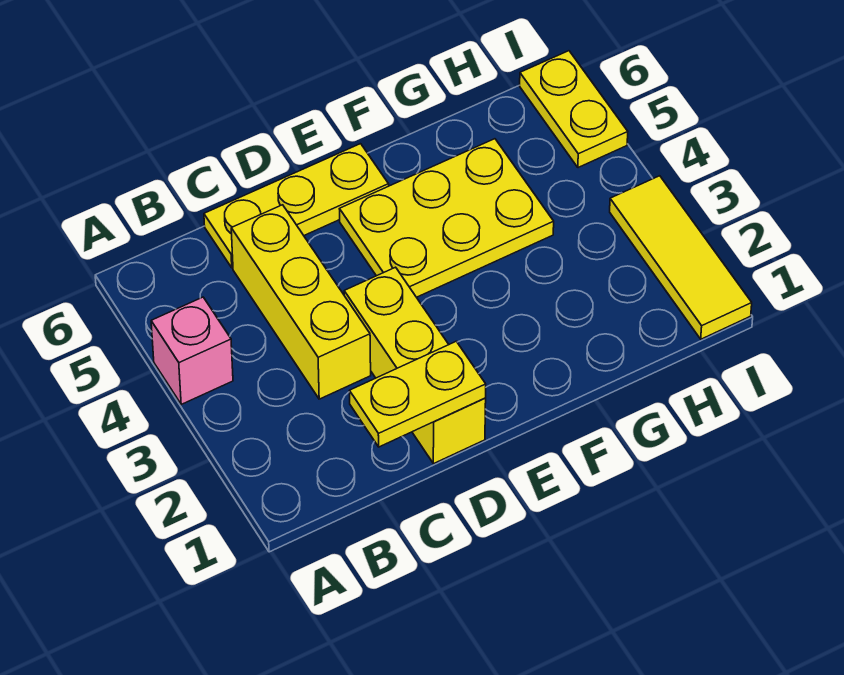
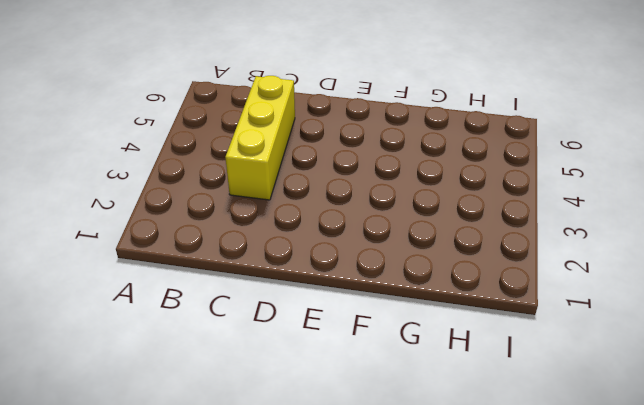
none -> pink 1x1 brick [151,297,233,404]
none -> yellow 1x3 plate [204,144,389,268]

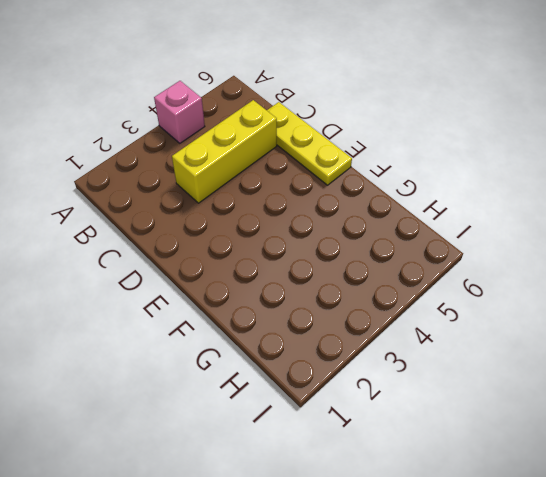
none -> yellow 1x3 brick [344,267,486,464]
none -> yellow 2x3 plate [340,139,554,297]

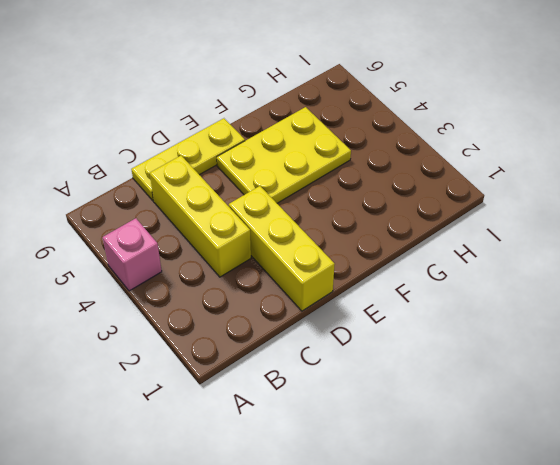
none -> yellow 1x3 tile [610,176,752,339]
none -> yellow 1x2 plate [520,51,628,168]

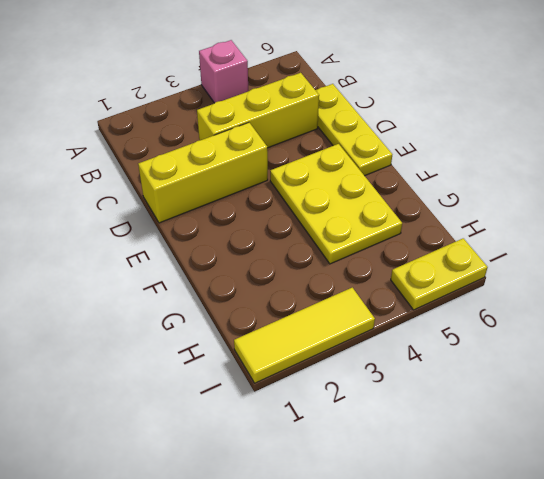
none -> yellow 1x2 plate [349,341,486,447]

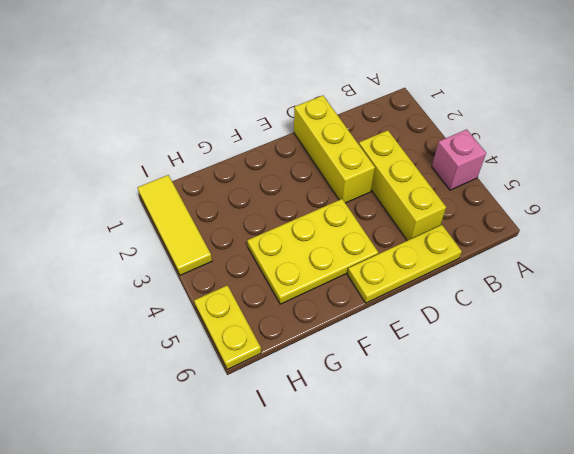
none -> yellow 1x2 plate [349,341,486,447]

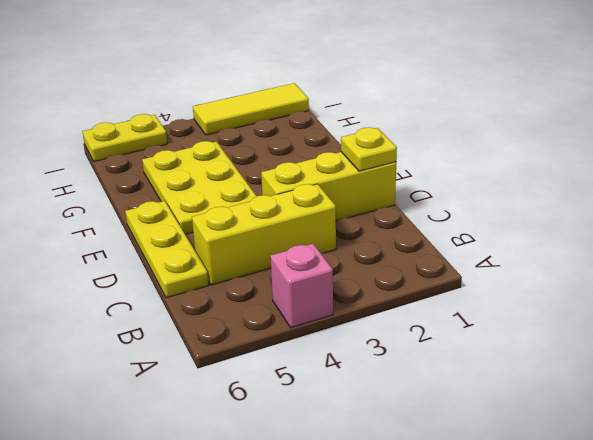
yellow 1x1 plate [341,127,397,171] -> yellow 1x2 plate [349,341,486,447]

